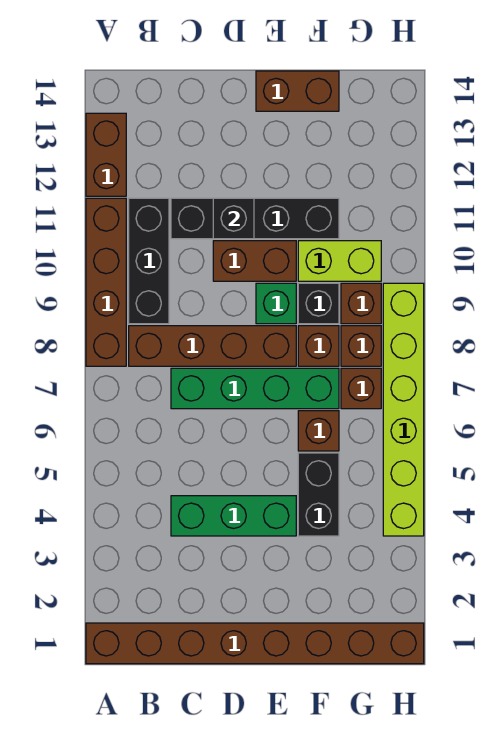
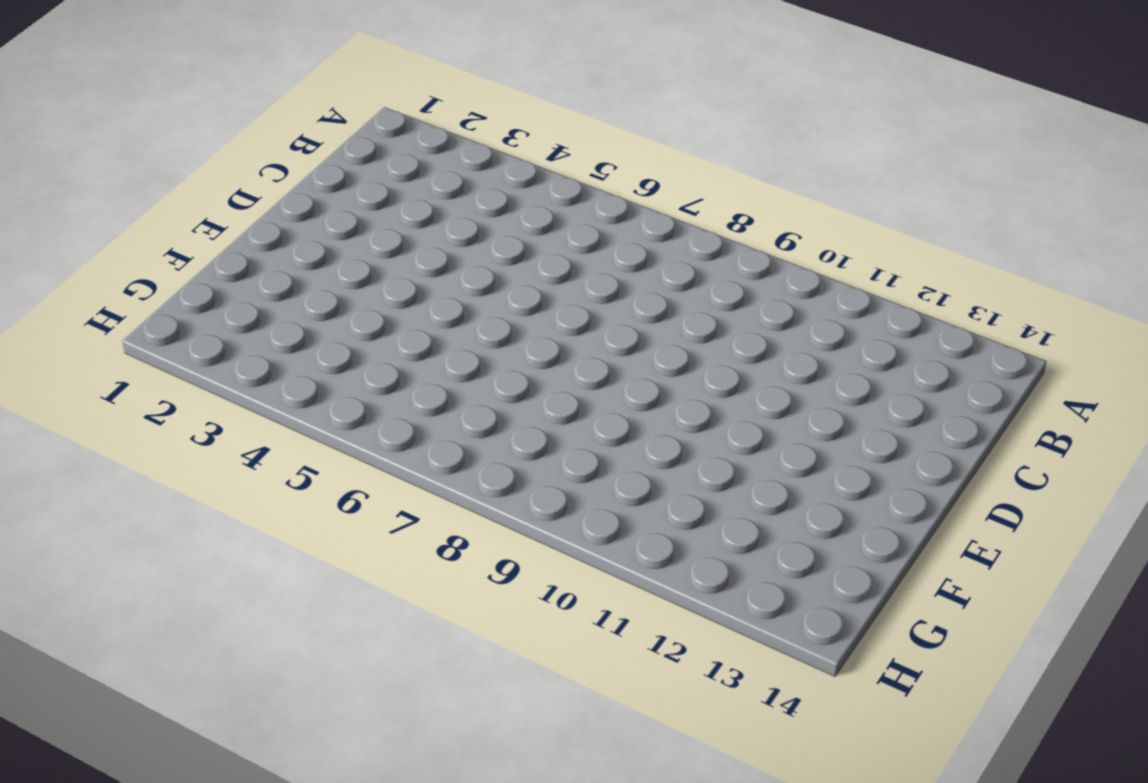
none -> brown 1x8 brick [86,623,424,664]
none -> brown 1x4 brick [86,198,126,366]
none -> brown 1x2 brick [86,113,126,196]

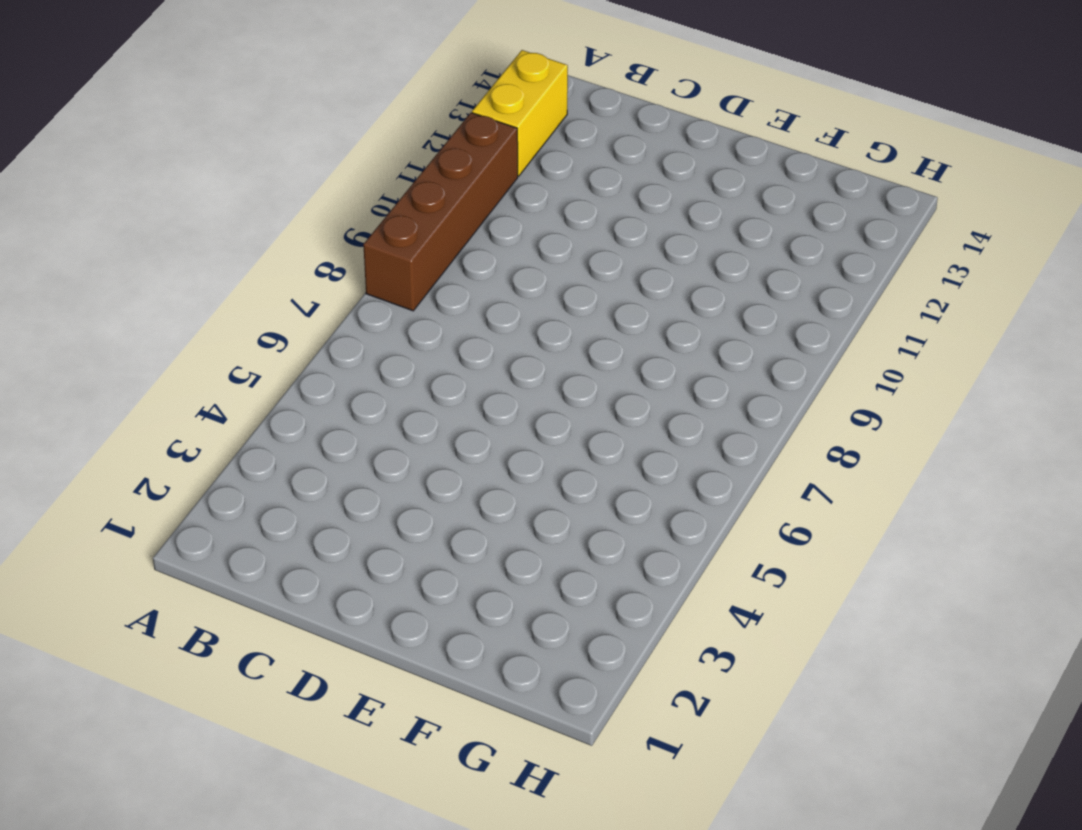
yellow 1x2 brick [472,50,568,176] -> brown 1x2 brick [86,113,126,196]
none -> brown 1x8 brick [86,623,424,664]
none -> brown 1x4 brick [129,326,296,366]
none -> black 1x3 brick [129,198,169,324]

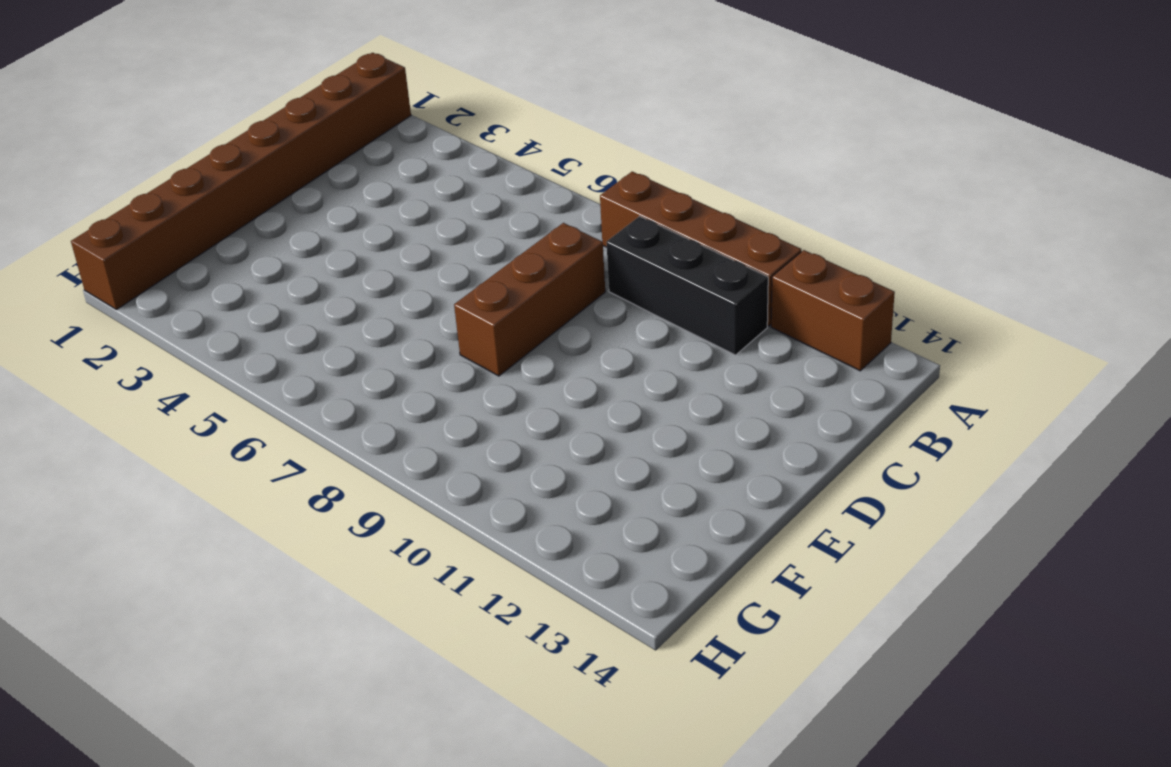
brown 1x3 brick [454,223,605,376] -> brown 1x4 brick [129,326,296,366]
none -> green 1x3 brick [171,496,296,536]
none -> green 1x4 brick [171,368,339,409]
none -> black 1x4 brick [171,198,339,239]

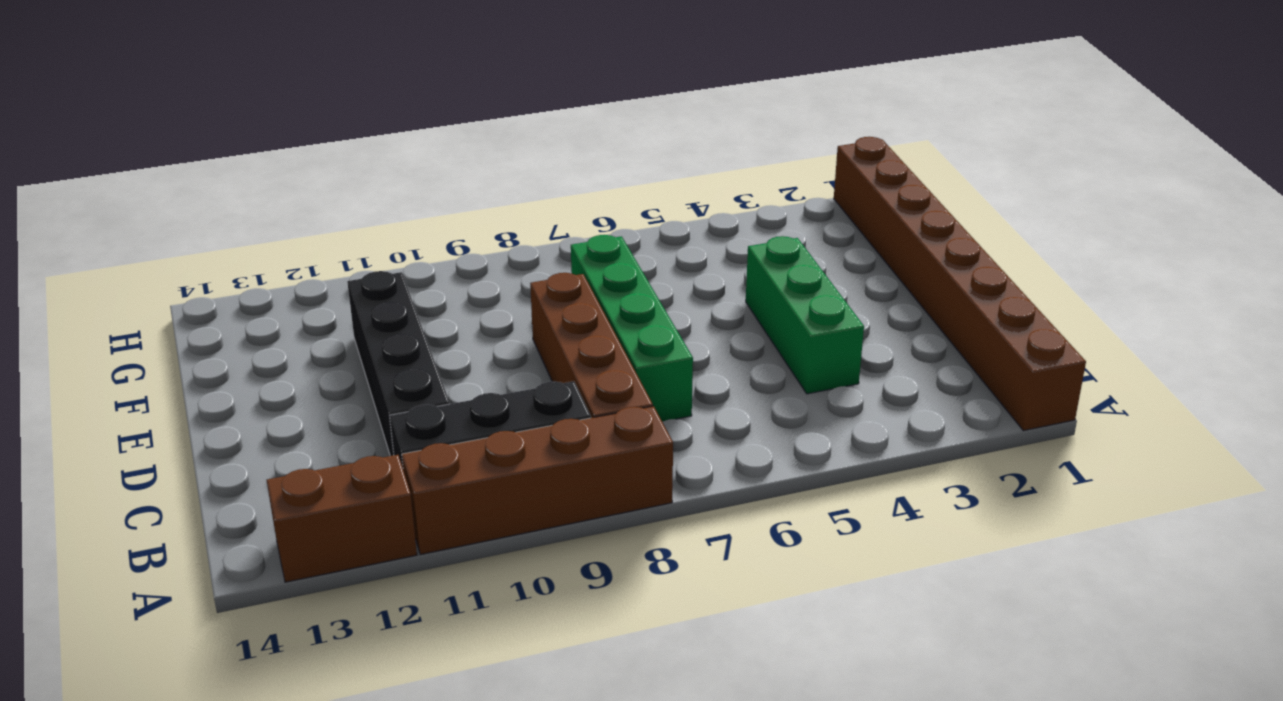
none -> brown 1x2 brick [213,241,296,281]
none -> green 1x1 brick [256,283,296,324]
none -> brown 1x2 brick [256,71,339,111]

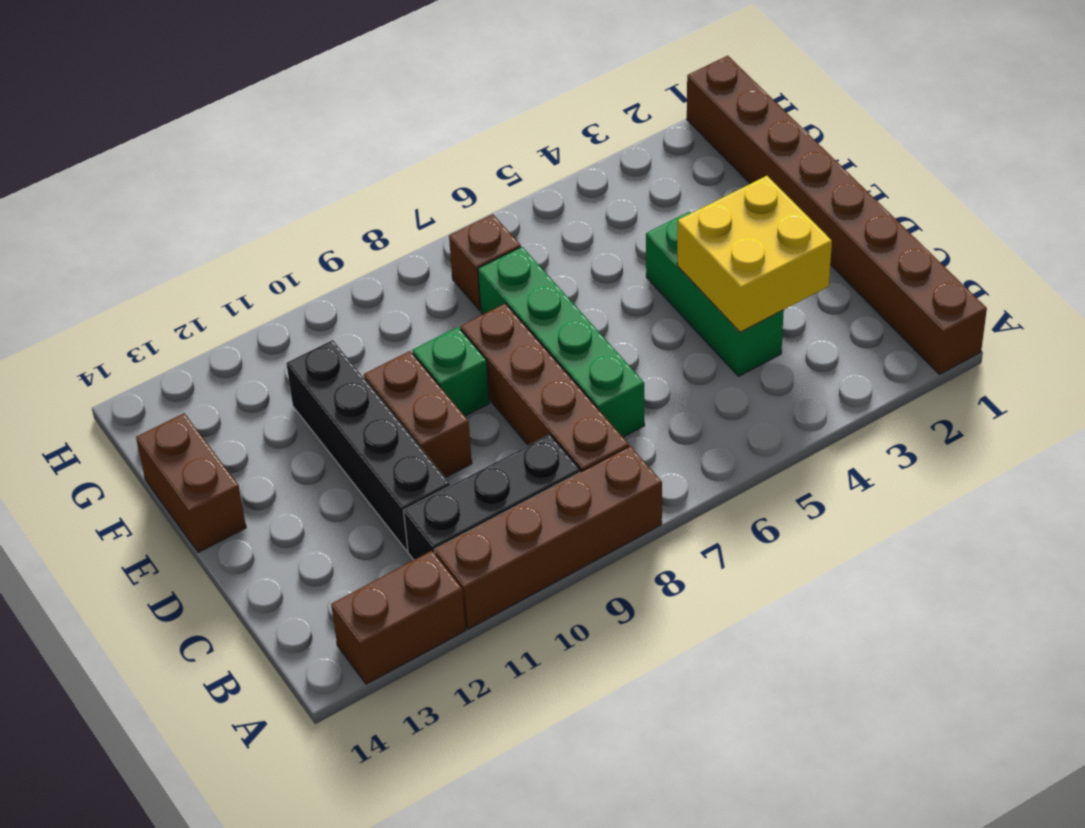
yellow 2x2 brick [677,176,832,332] -> none
none -> black 1x2 brick [298,453,339,536]
none -> brown 1x1 brick [298,411,339,451]
none -> brown 1x1 brick [298,326,339,366]

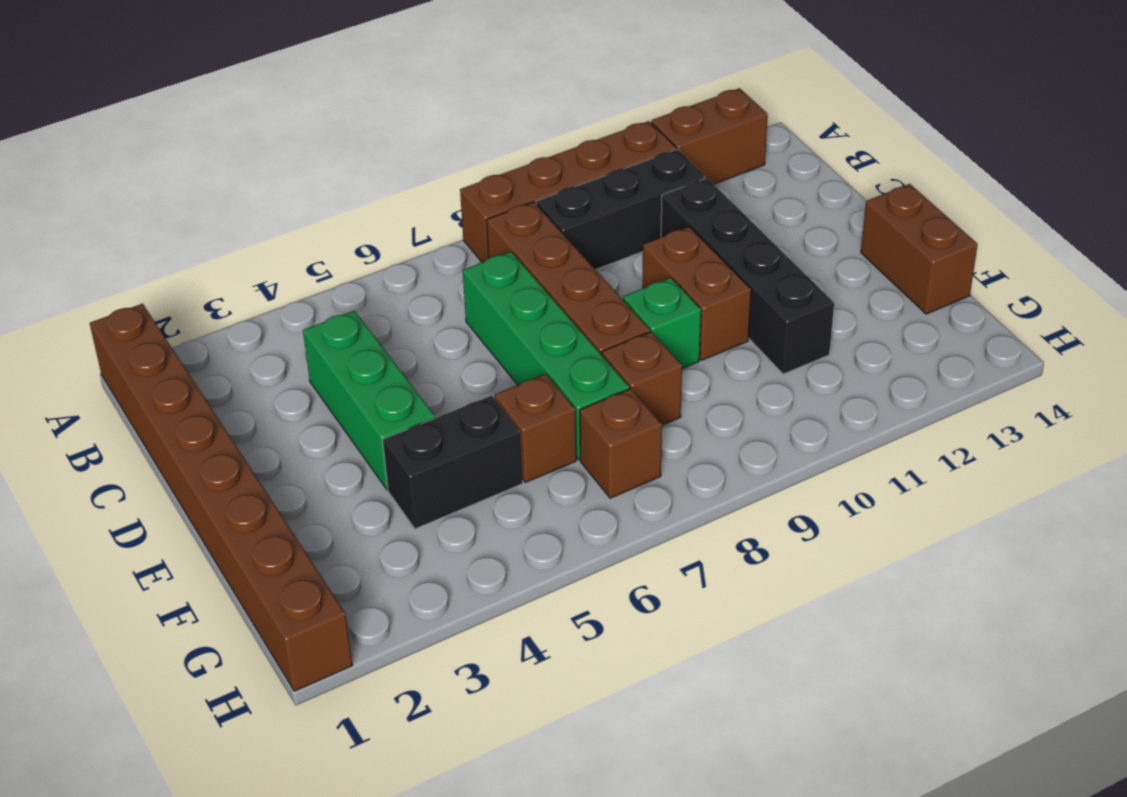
none -> black 1x1 brick [298,283,339,324]
none -> lime 1x2 brick [298,241,381,281]
none -> brown 1x1 brick [341,326,381,366]

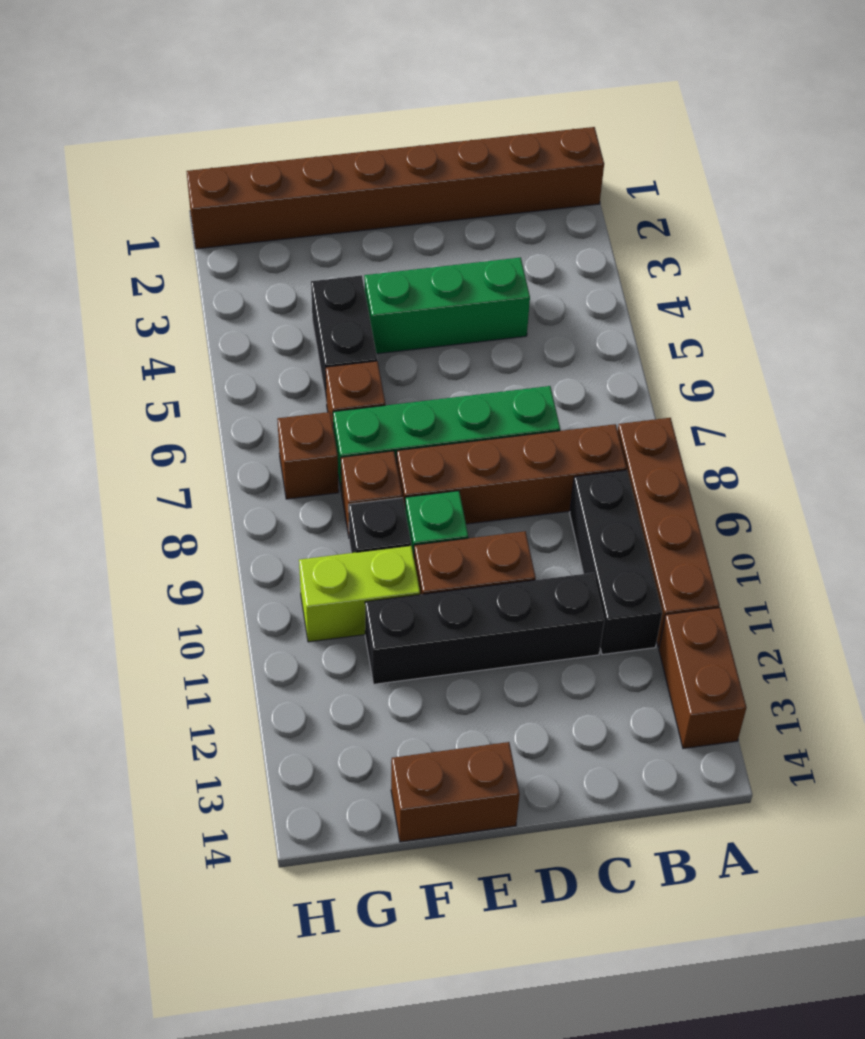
none -> brown 1x1 brick [341,326,381,366]
none -> brown 1x1 brick [341,283,381,324]
none -> lime 1x6 brick [383,283,424,536]

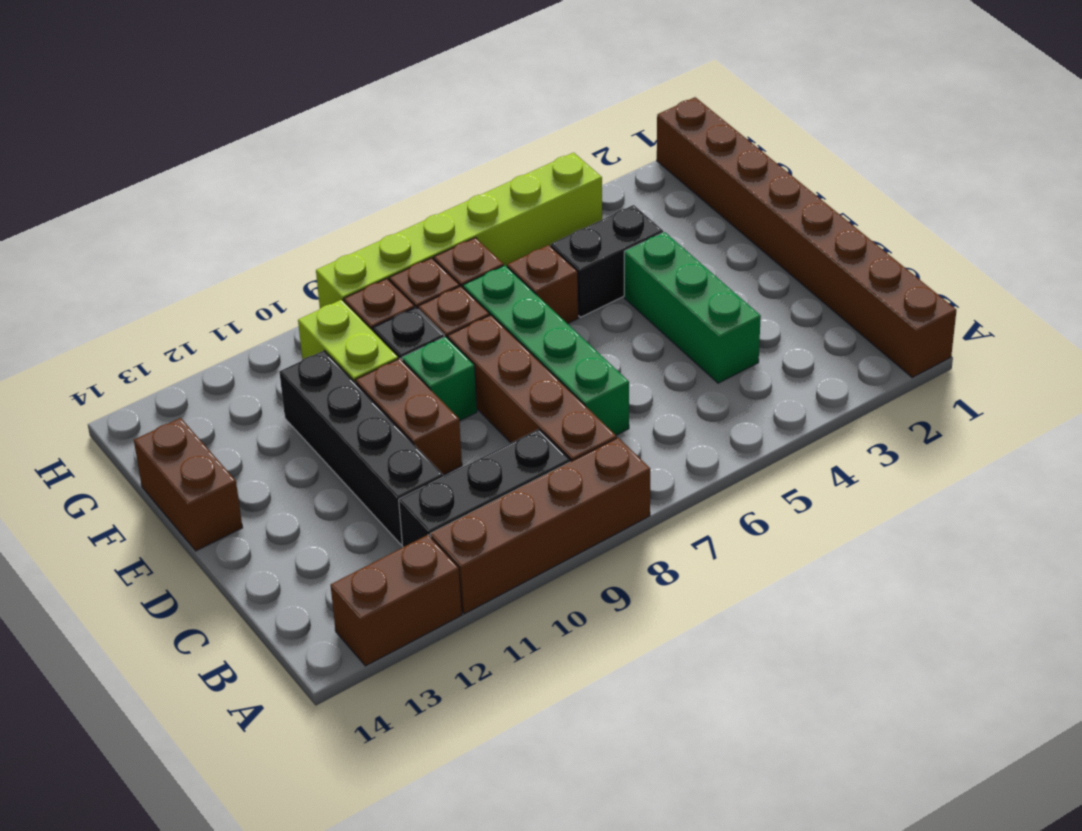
none -> black 1x1 brick [213,198,254,239]

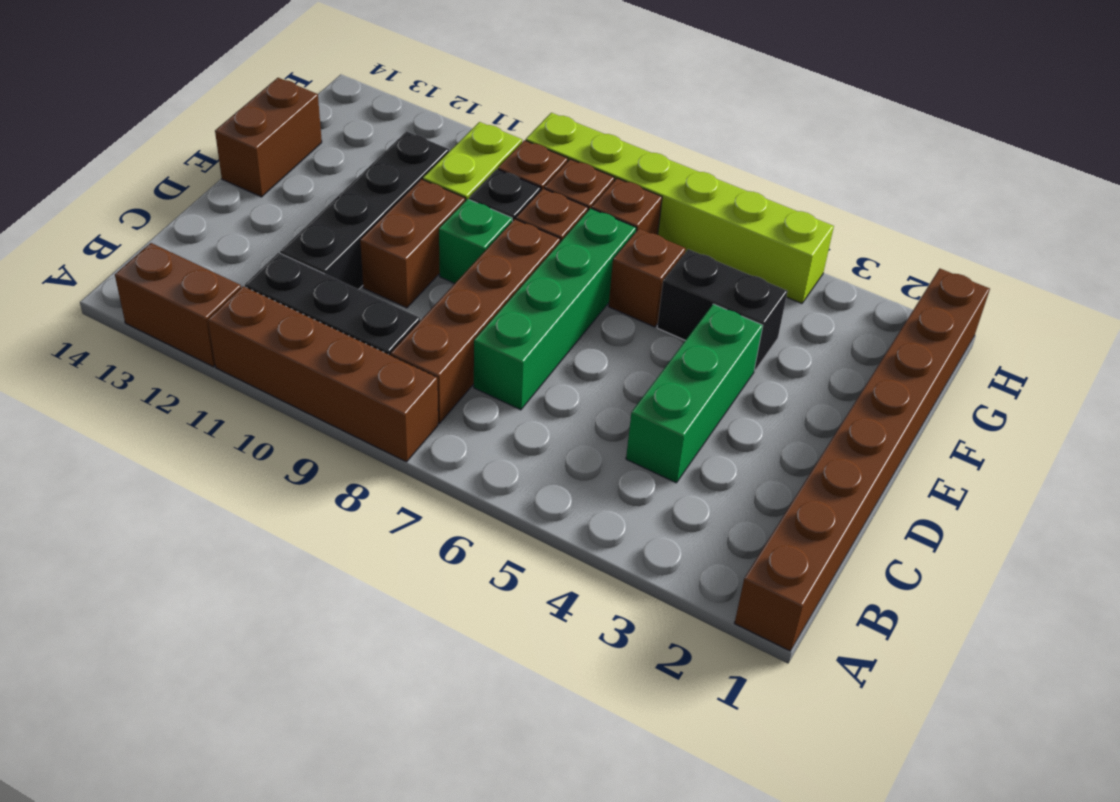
none -> black 1x1 brick [213,198,254,239]

